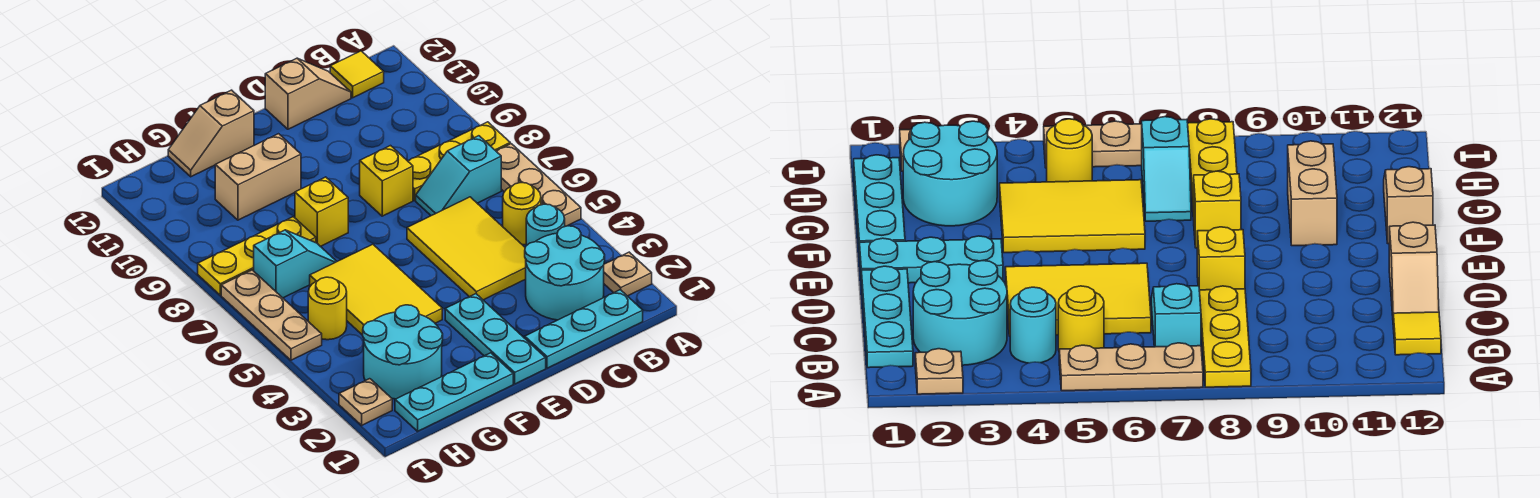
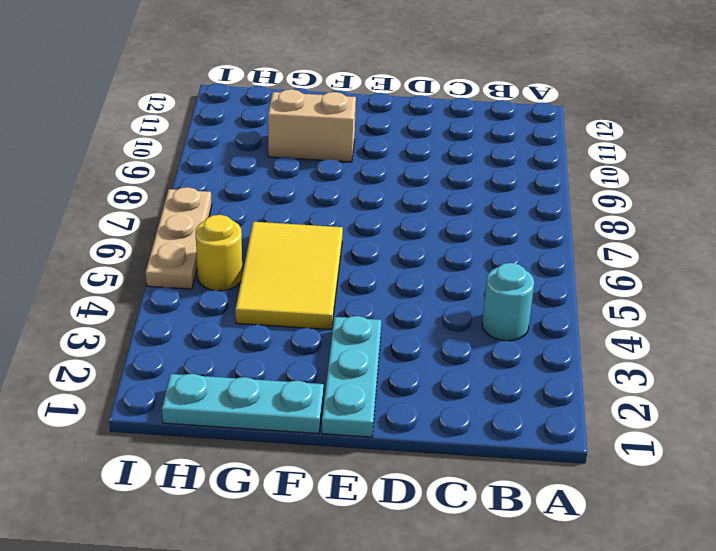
none -> tan 1x1 plate [604,252,652,296]
none -> tan 1x3 plate [496,144,581,226]
none -> yellow 1x3 plate [408,122,510,200]

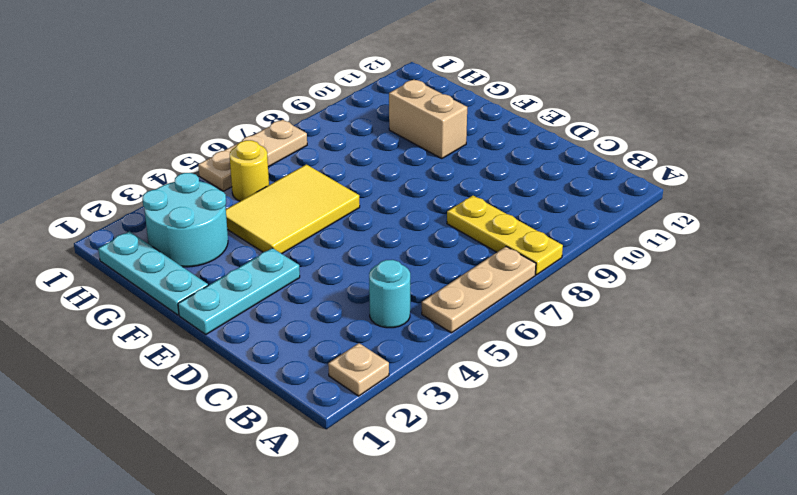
none -> cyan 1x3 plate [525,290,643,368]
none -> cyan 2x2 round brick [525,226,605,320]
none -> yellow 1x1 round brick [503,183,541,245]

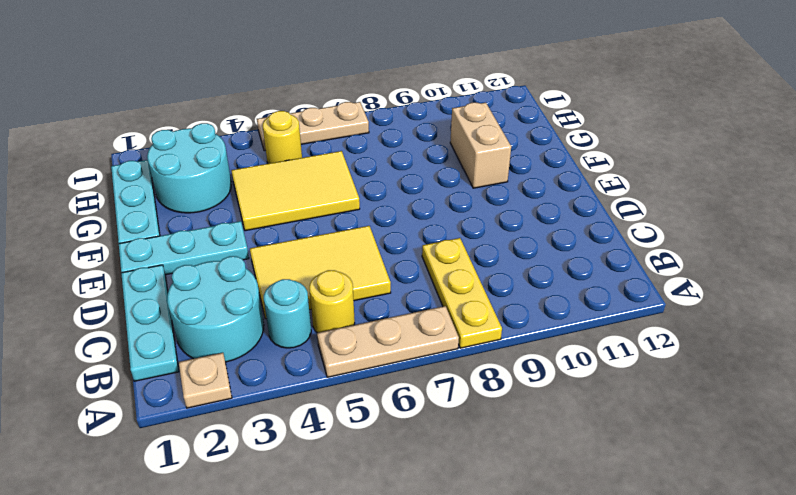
none -> cyan 1x2 slope [416,136,501,216]
none -> yellow 1x1 tile [330,51,384,98]
none -> tan 1x2 slope [265,58,351,129]

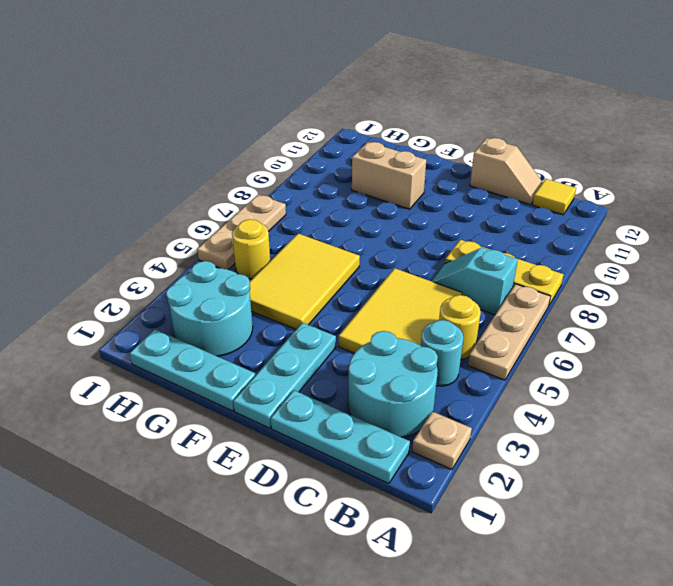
none -> yellow 1x1 brick [360,146,413,216]
none -> yellow 1x1 brick [295,177,348,246]
none -> tan 1x2 slope [168,90,254,177]

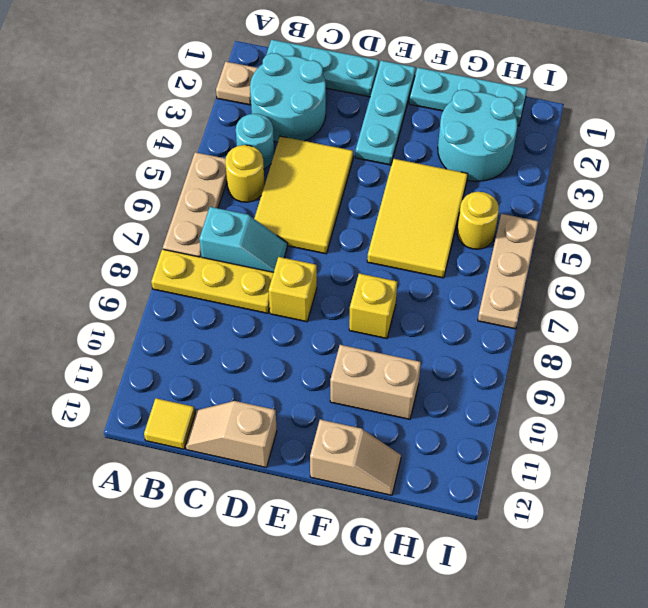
none -> cyan 1x2 slope [254,230,337,298]
none -> yellow 1x3 plate [198,217,316,295]
none -> tan 1x1 plate [339,379,392,425]

